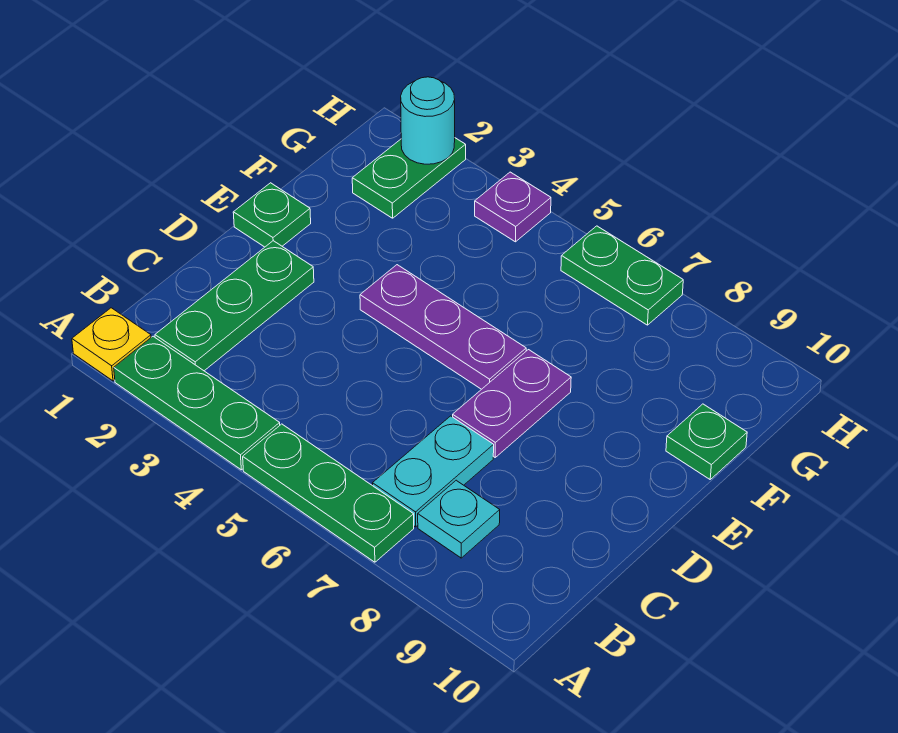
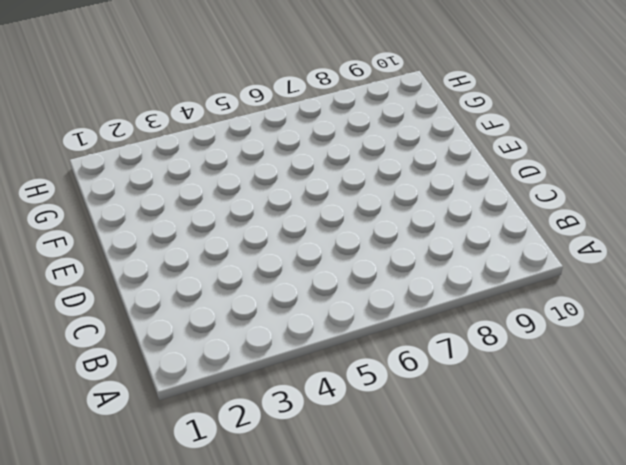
none -> yellow 1x1 plate [72,308,151,381]
none -> green 1x3 plate [114,336,280,470]
none -> green 1x3 plate [243,424,414,562]

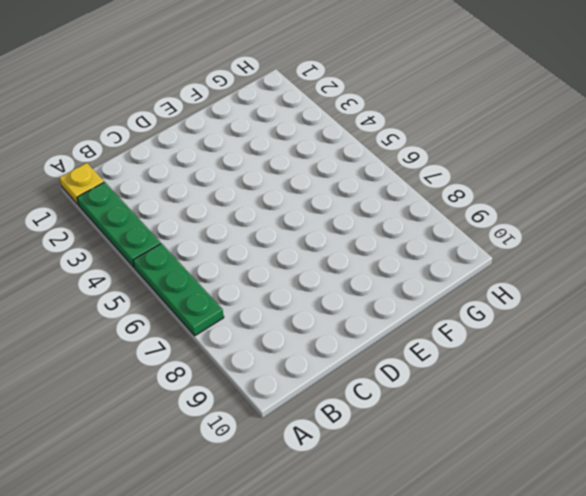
none -> green 1x3 plate [155,241,314,371]
none -> cyan 1x2 plate [372,416,494,527]
none -> cyan 1x1 plate [418,480,500,558]

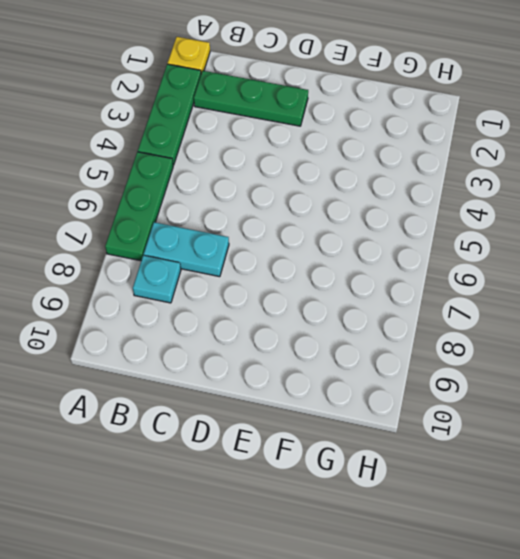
none -> purple 1x2 plate [453,350,571,457]
none -> green 1x1 plate [233,183,311,247]
none -> purple 1x3 plate [360,265,526,389]

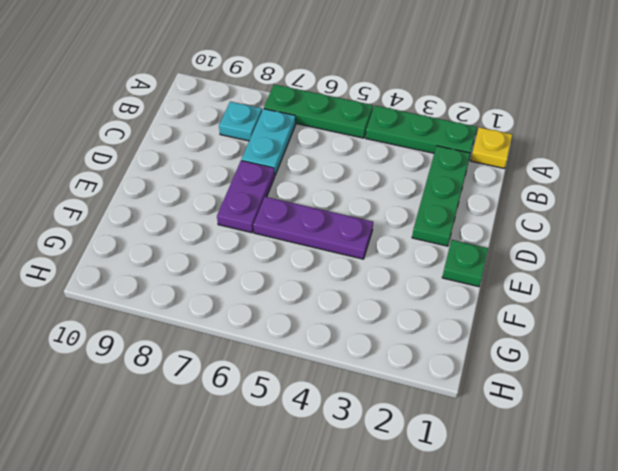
none -> green 1x1 plate [666,404,747,479]
none -> green 1x2 plate [352,138,466,218]
none -> purple 1x1 plate [475,172,551,242]

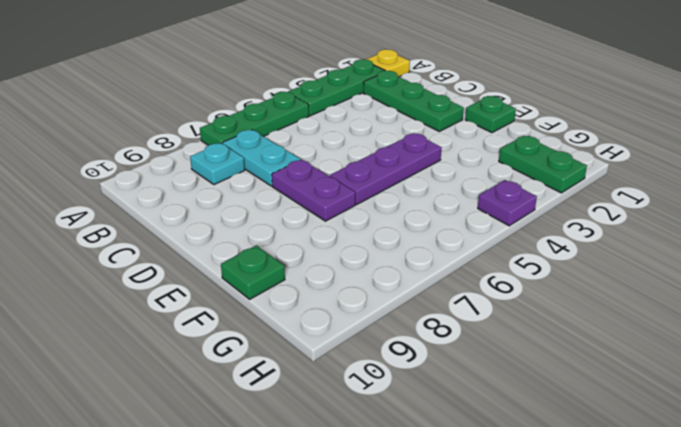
none -> green 1x2 plate [561,226,683,325]
none -> cyan 1x1 round brick [401,77,455,164]

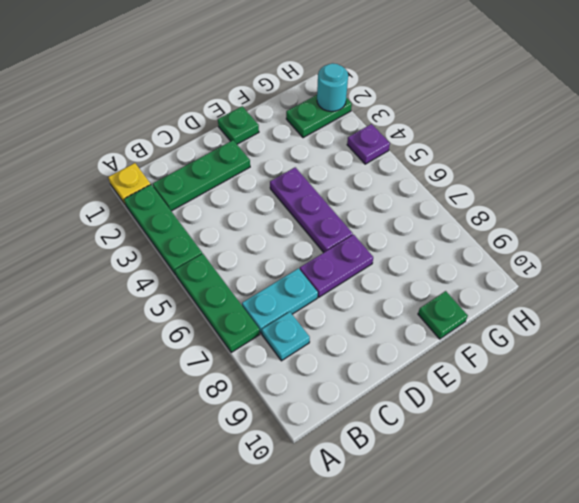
none -> green 1x2 plate [561,226,683,325]

